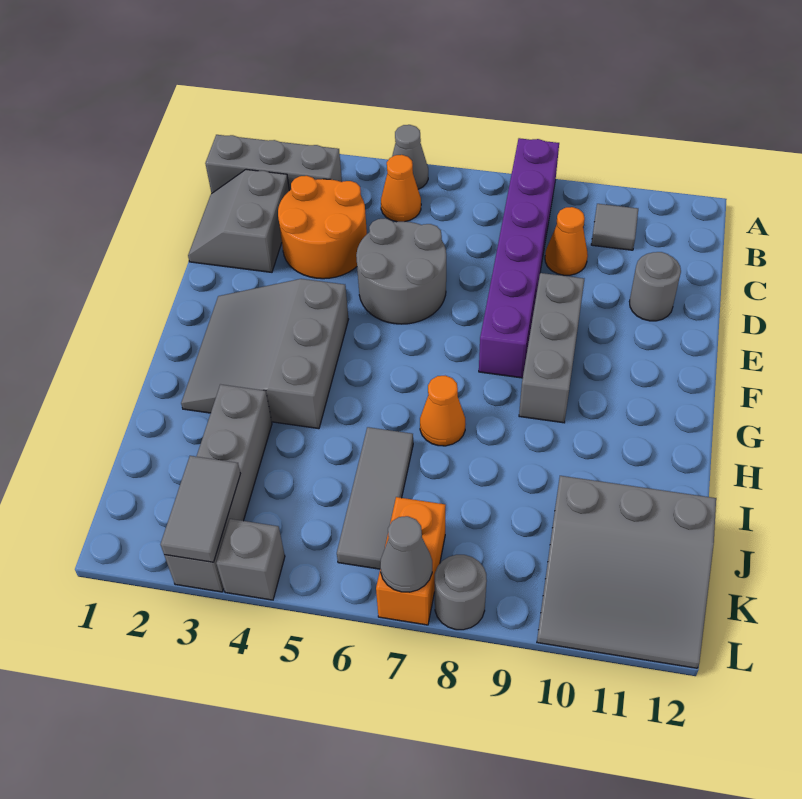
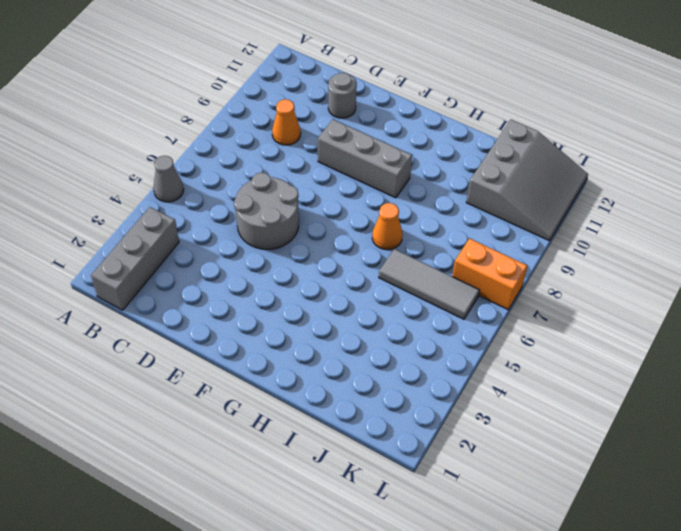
none -> purple 1x6 brick [479,138,559,378]
none -> orange 1x1 cone [381,155,421,222]
none -> grey 1x1 tile [591,204,638,250]

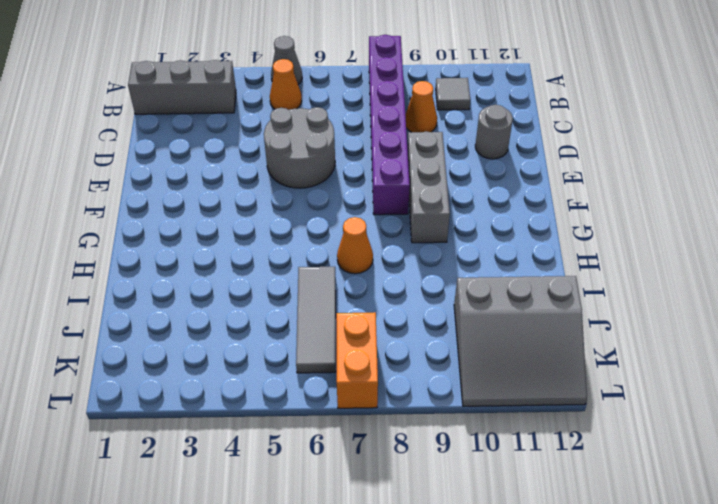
none -> grey 2x2 slope [188,169,289,272]
none -> orange 2x2 round brick [278,176,367,279]
none -> grey 3x3 slope [181,279,349,429]

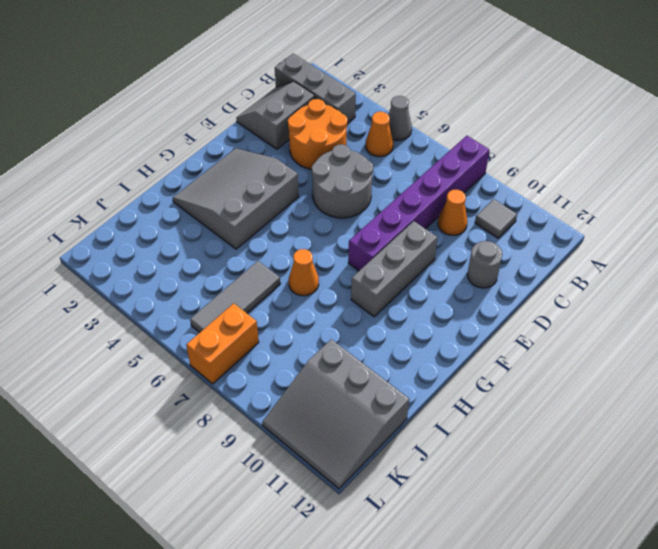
none -> grey 1x4 brick [164,384,272,592]
none -> grey 1x1 brick [216,519,285,600]
none -> grey 1x1 round brick [435,555,487,630]

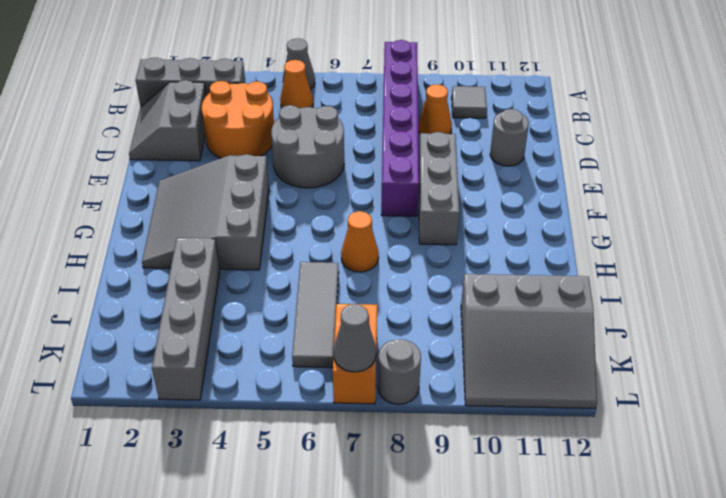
none -> grey 1x1 brick [216,519,285,600]
none -> grey 1x2 tile [161,456,241,562]

